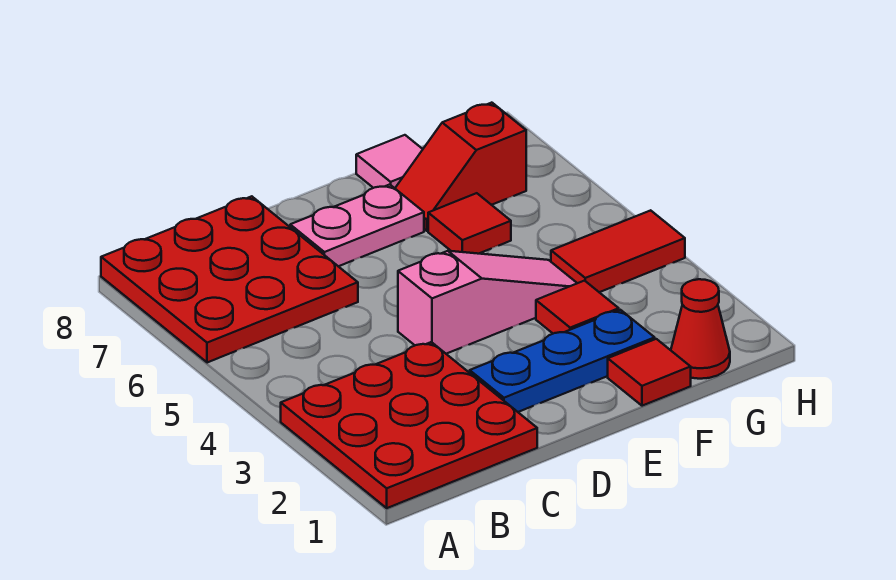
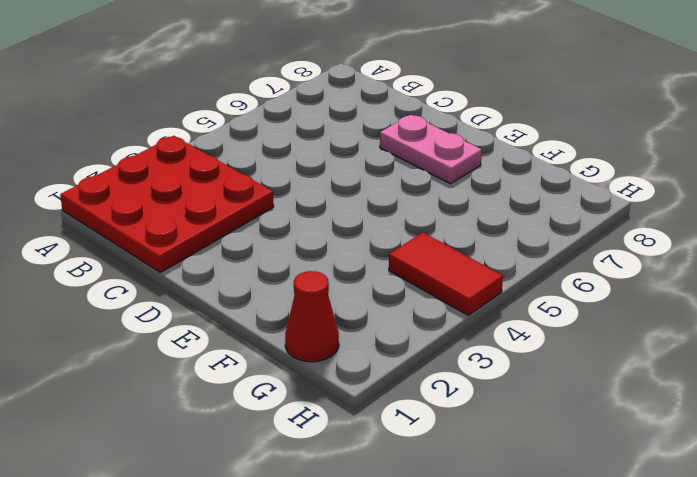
none -> red 3x3 plate [101,196,358,363]
none -> blue 1x3 plate [470,310,655,412]
none -> pink 1x3 slope [398,251,577,354]

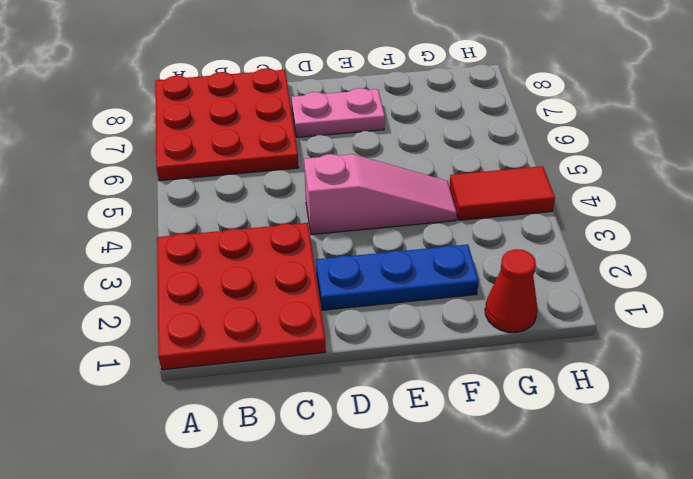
none -> red 1x1 tile [608,339,691,406]
none -> red 1x1 tile [536,281,619,334]
none -> red 1x1 tile [428,193,511,254]

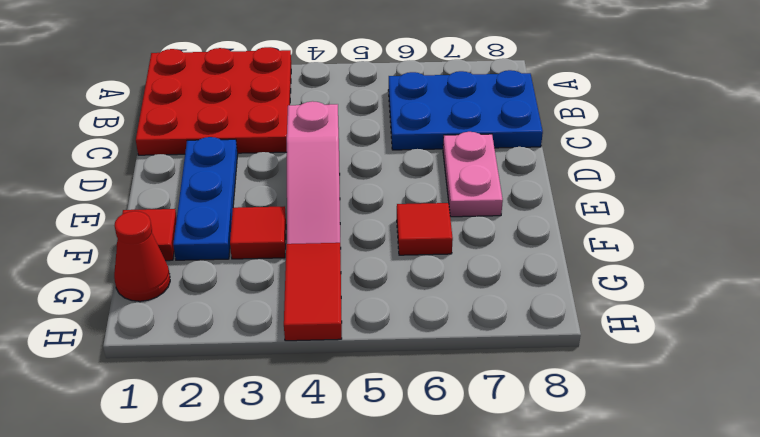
blue 2x3 plate [388,70,543,150] -> red 3x3 plate [101,196,358,363]
none -> red 1x2 slope [395,103,526,231]
none -> pink 1x1 tile [356,135,423,188]

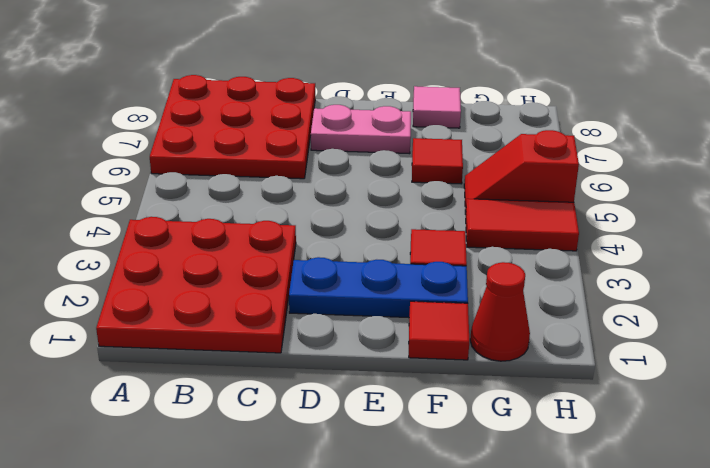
red 1x2 slope [464,130,579,214] -> red 1x2 slope moved to [395,103,526,231]
none -> pink 1x3 slope [398,251,577,354]

